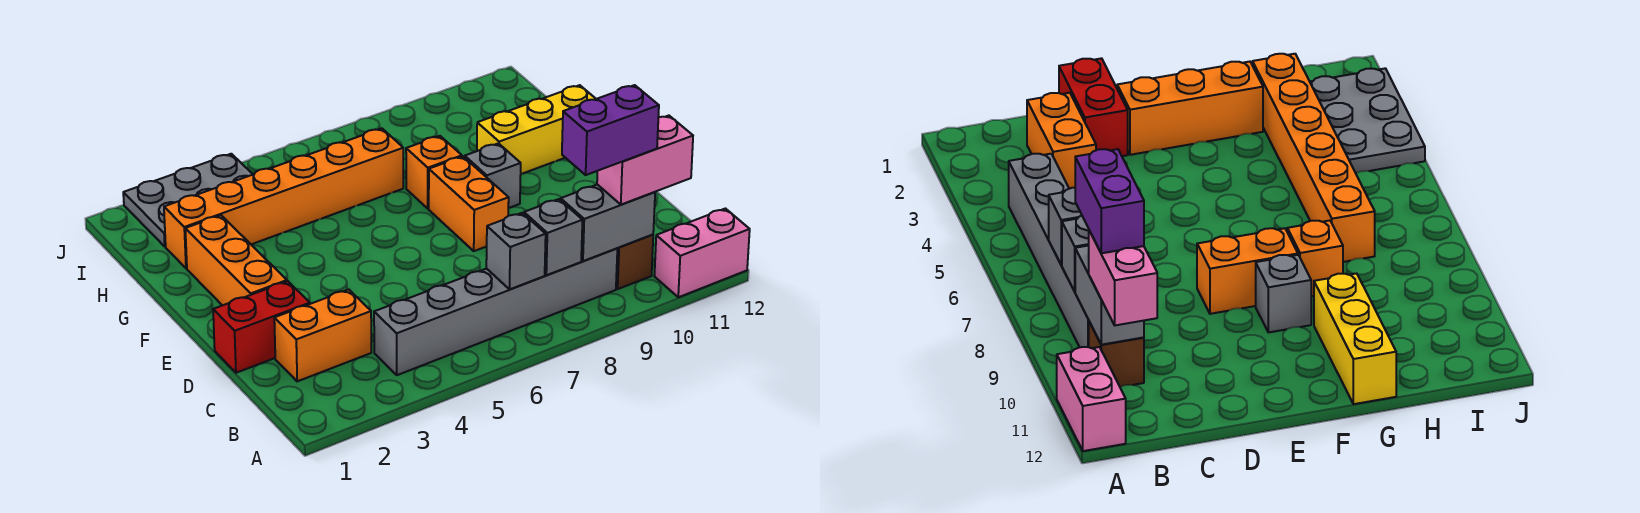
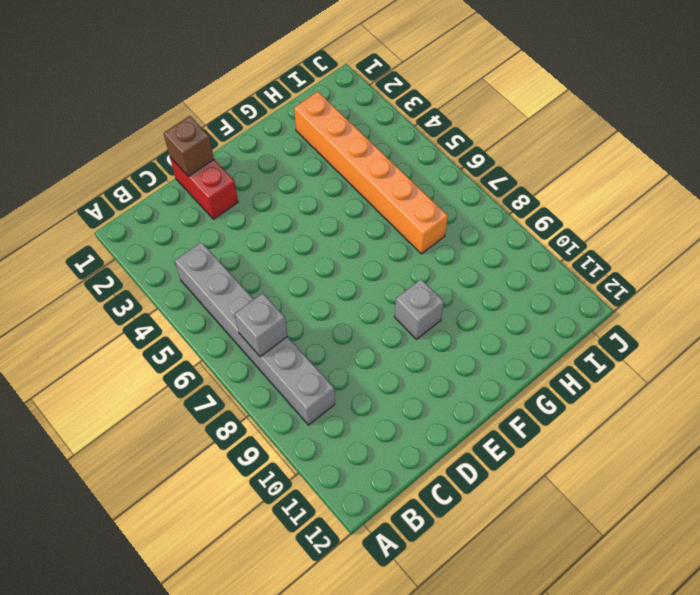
brown 1x1 brick [164,116,214,177] -> brown 1x1 brick moved to [616,235,653,289]
none -> pink 1x2 brick [654,209,750,297]
none -> orange 1x2 brick [274,290,371,381]
none -> orange 1x3 brick [185,215,287,306]

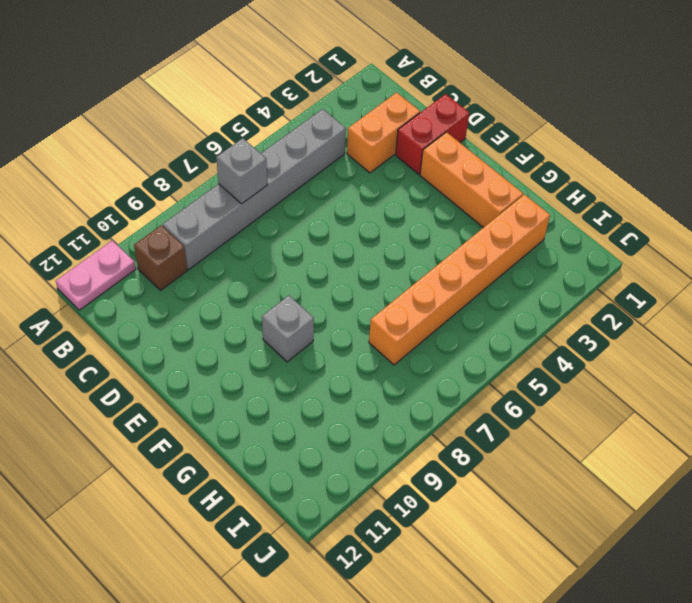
pink 1x2 plate [56,241,136,310] -> pink 1x2 brick [654,209,750,297]
none -> orange 1x2 brick [429,156,509,251]
none -> orange 1x1 brick [406,136,462,208]
none -> yellow 1x3 brick [477,85,596,174]

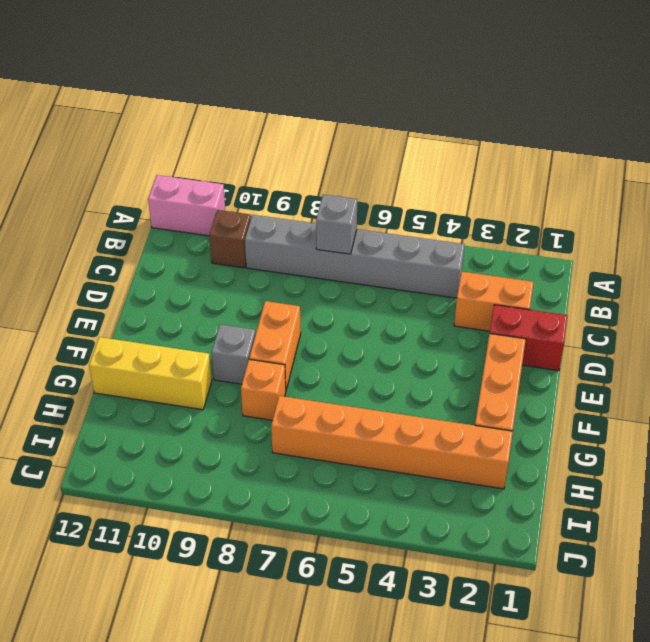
none -> grey 2x3 plate [123,154,253,247]
none -> grey 1x1 brick [524,199,582,275]
none -> grey 1x2 brick [561,185,655,261]

